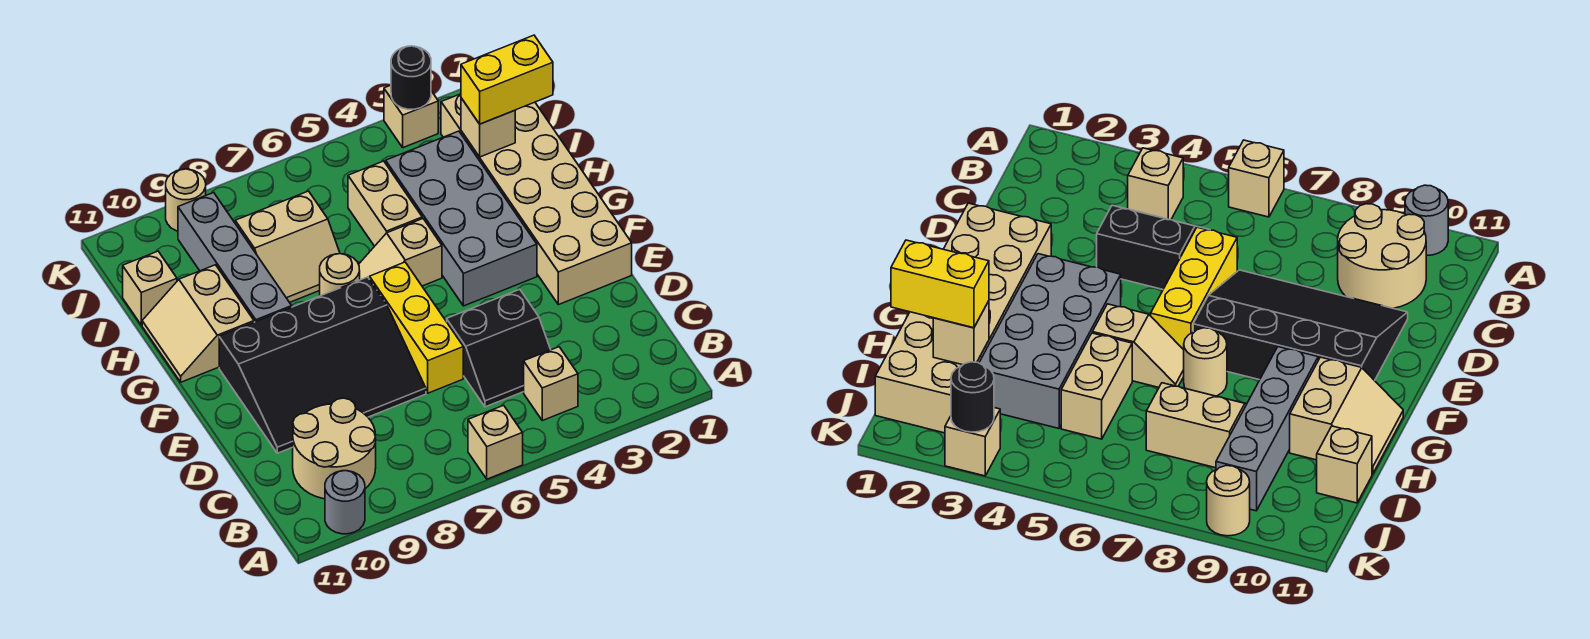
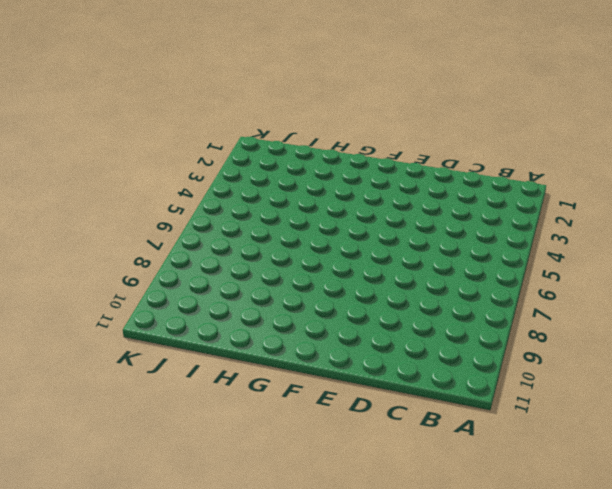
none -> tan 1x1 brick [468,405,523,479]
none -> grey 1x1 round brick [325,471,365,534]
none -> tan 1x1 brick [524,347,578,421]

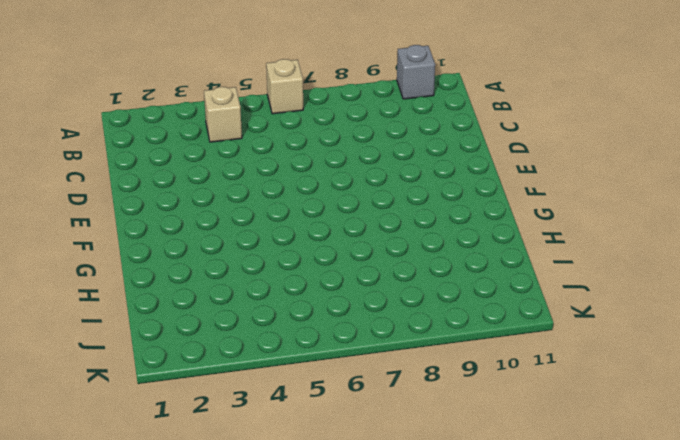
grey 1x1 brick [397,45,435,99] -> grey 1x1 round brick [325,471,365,534]
none -> tan 2x2 round brick [293,398,376,499]
none -> black 2x2 slope [447,289,551,407]
none -> yellow 1x3 brick [370,262,463,393]

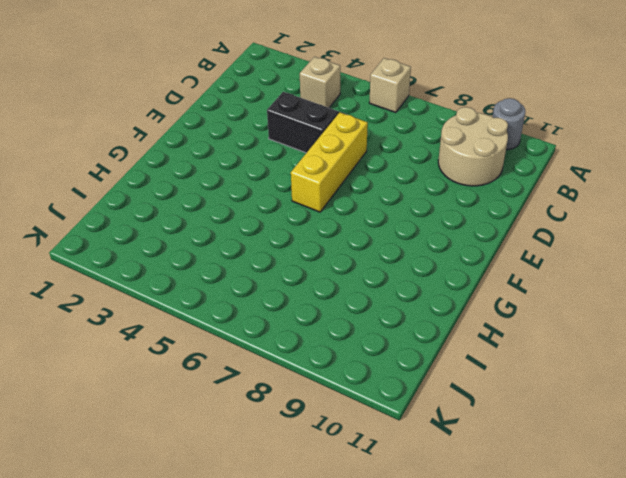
none -> black 3x4 slope [219,277,426,453]
none -> tan 2x6 brick [441,94,632,305]
none -> grey 2x4 brick [386,131,537,306]

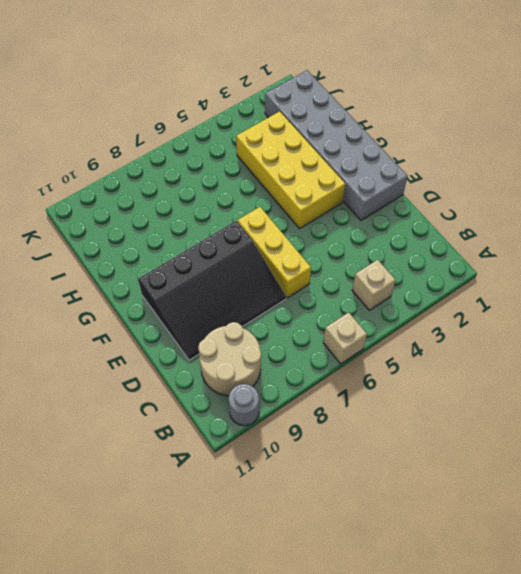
grey 2x6 brick [265,70,408,221] -> tan 2x6 brick [441,94,632,305]
yellow 2x4 brick [236,111,345,228] -> grey 2x4 brick [386,131,537,306]
none -> black 2x2 slope [447,289,551,407]
none -> tan 1x2 slope [359,218,442,286]
none -> tan 1x1 round brick [320,254,360,296]

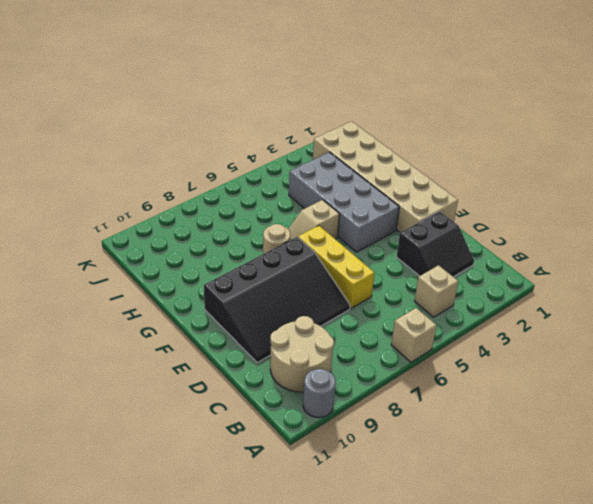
black 2x2 slope [397,211,474,277] -> black 2x2 slope moved to [447,289,551,407]
none -> grey 1x4 brick [178,193,292,322]
none -> tan 2x2 slope [142,265,254,382]
none -> tan 1x2 brick [348,161,422,246]

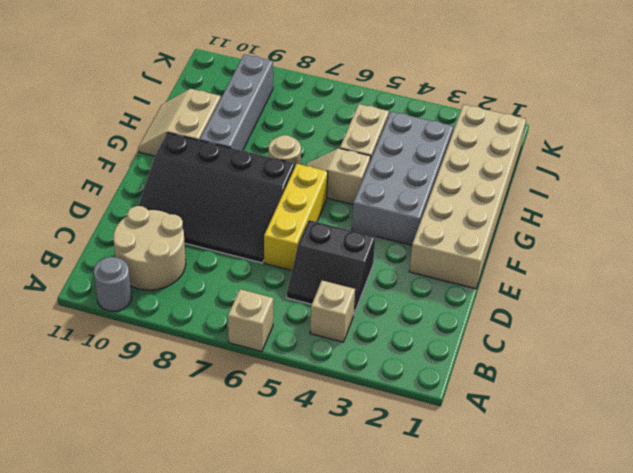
none -> tan 2x2 slope [235,191,340,302]
none -> tan 1x1 brick [123,251,177,325]
none -> tan 1x1 brick [384,85,438,148]

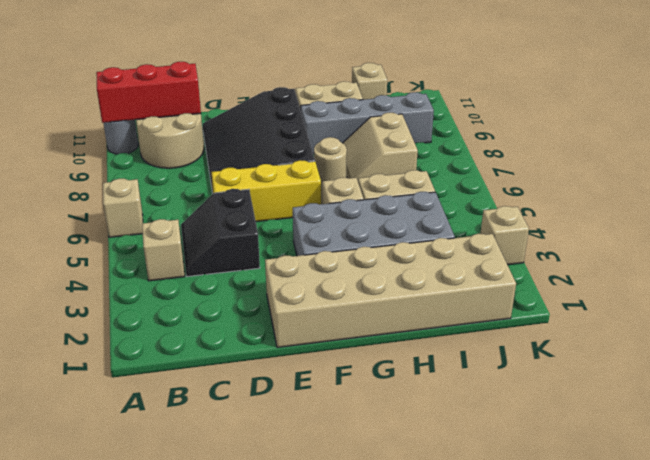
red 1x3 brick [96,62,201,123] -> none
none -> tan 1x1 round brick [166,169,206,231]
none -> tan 1x1 brick [461,98,515,157]
none -> black 1x1 round brick [391,46,431,109]

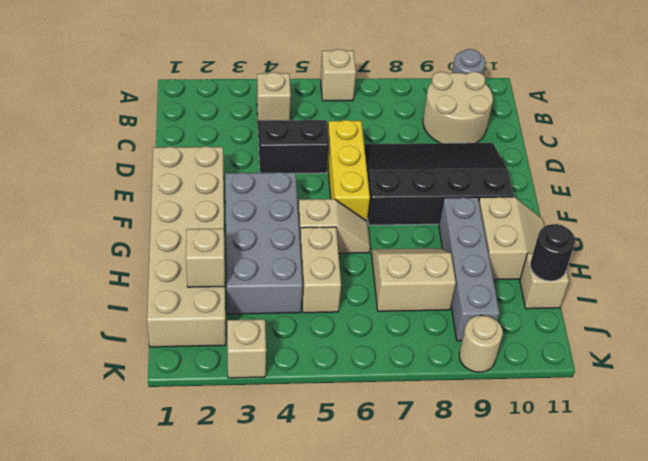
black 1x1 round brick [530,224,575,281] -> black 1x1 round brick moved to [391,46,431,109]
none -> tan 1x1 round brick [320,254,360,296]
none -> yellow 1x2 brick [461,35,553,124]

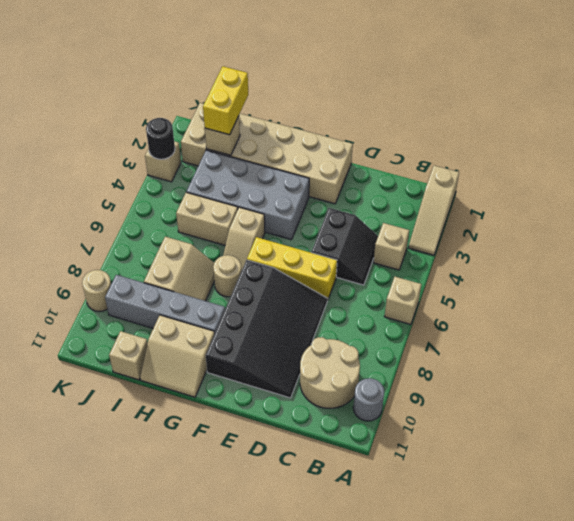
tan 1x3 slope [409,165,459,255] -> none

